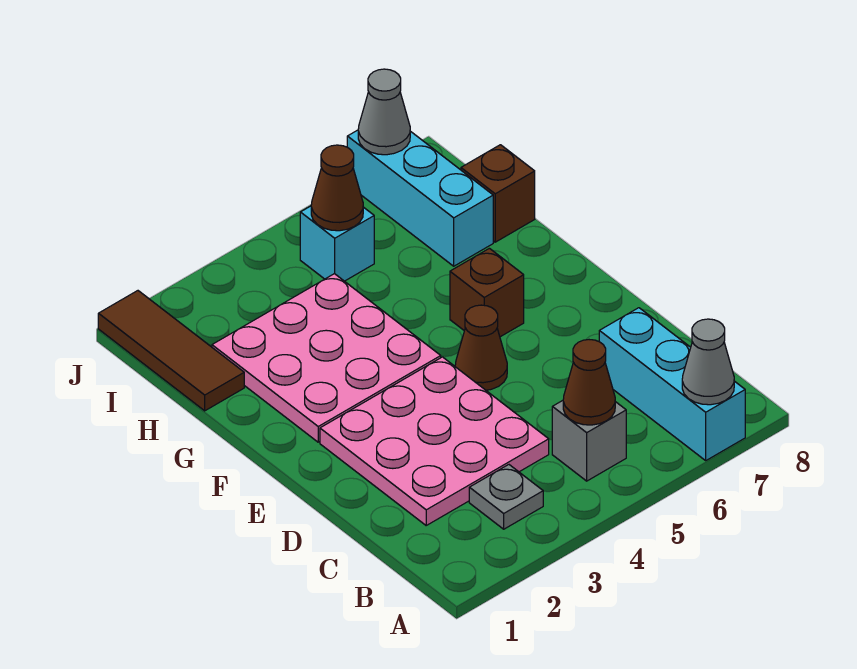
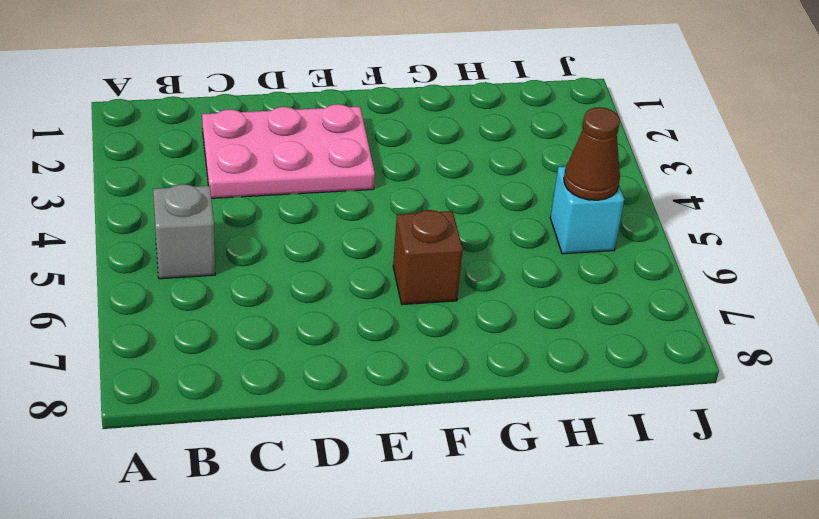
pink 2x3 plate [202,104,375,198] -> pink 3x3 plate [320,357,549,525]
none -> cyan 1x3 brick [599,308,745,460]
none -> grey 1x1 plate [469,465,543,529]
none -> brown 1x1 cone [455,305,507,390]

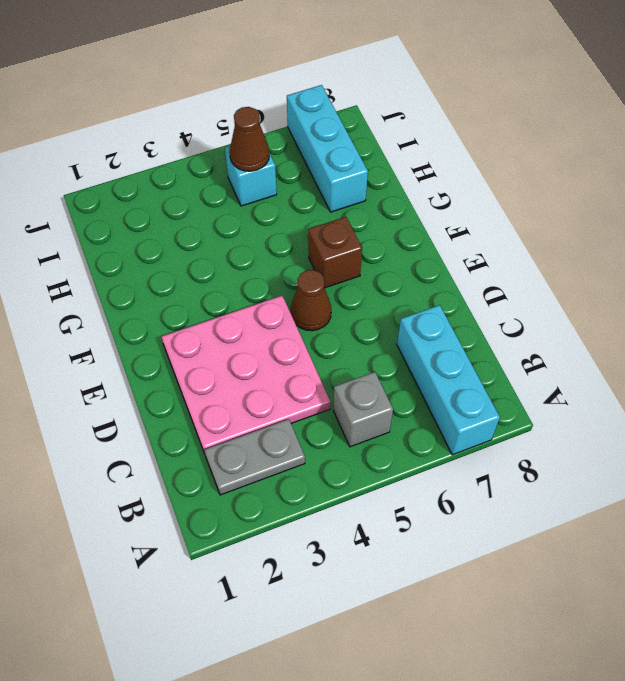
grey 1x2 plate [204,419,305,495] -> grey 1x1 plate [469,465,543,529]
none -> pink 3x3 plate [212,274,441,442]
none -> brown 1x3 tile [98,291,244,411]
none -> brown 1x1 brick [461,145,535,242]

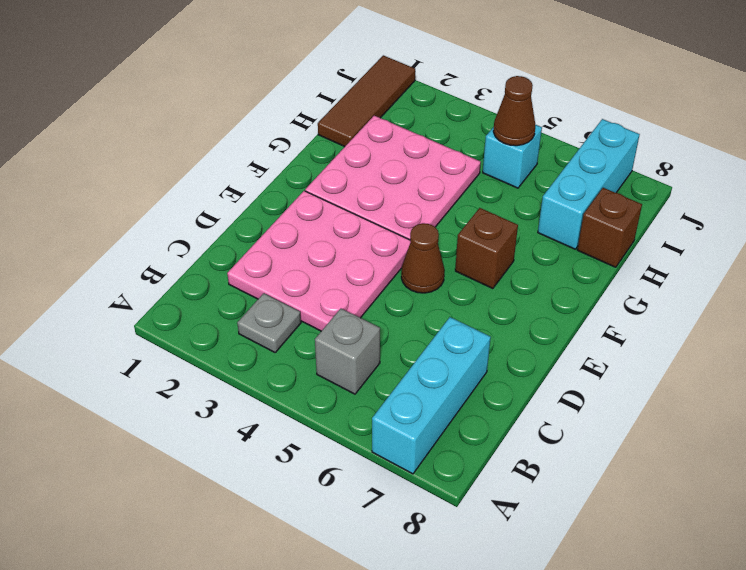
none -> grey 1x1 cone [682,319,734,405]
none -> brown 1x1 cone [563,340,615,425]
none -> grey 1x1 cone [358,69,410,155]

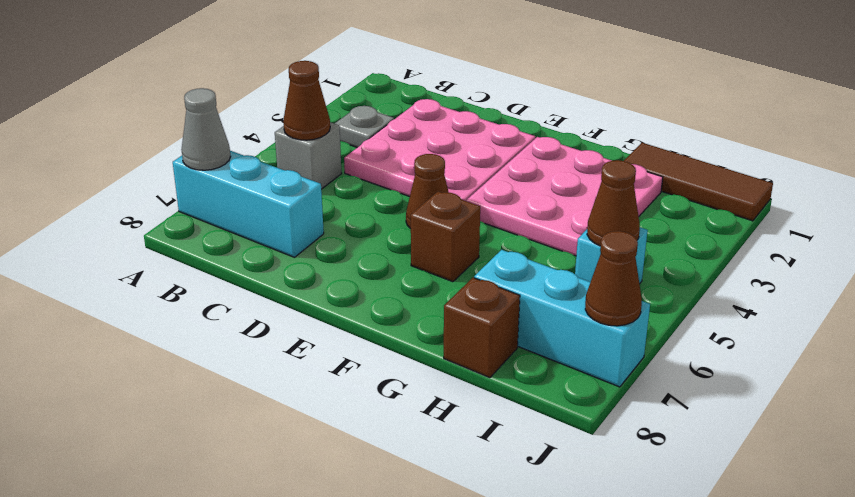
brown 1x1 cone [585,231,642,326] -> grey 1x1 cone [358,69,410,155]

